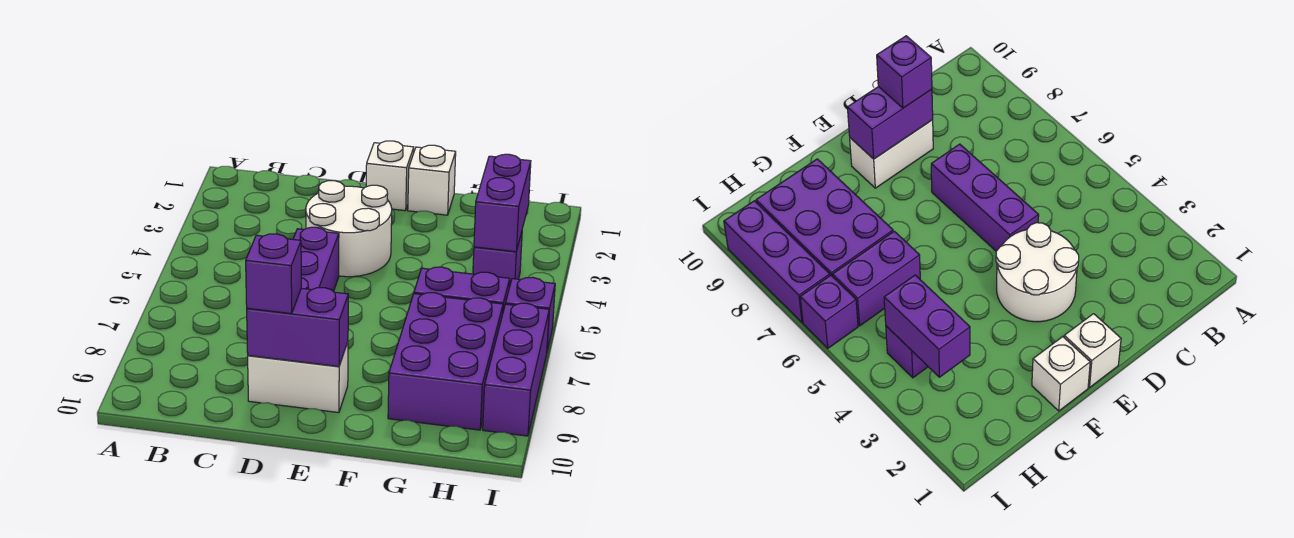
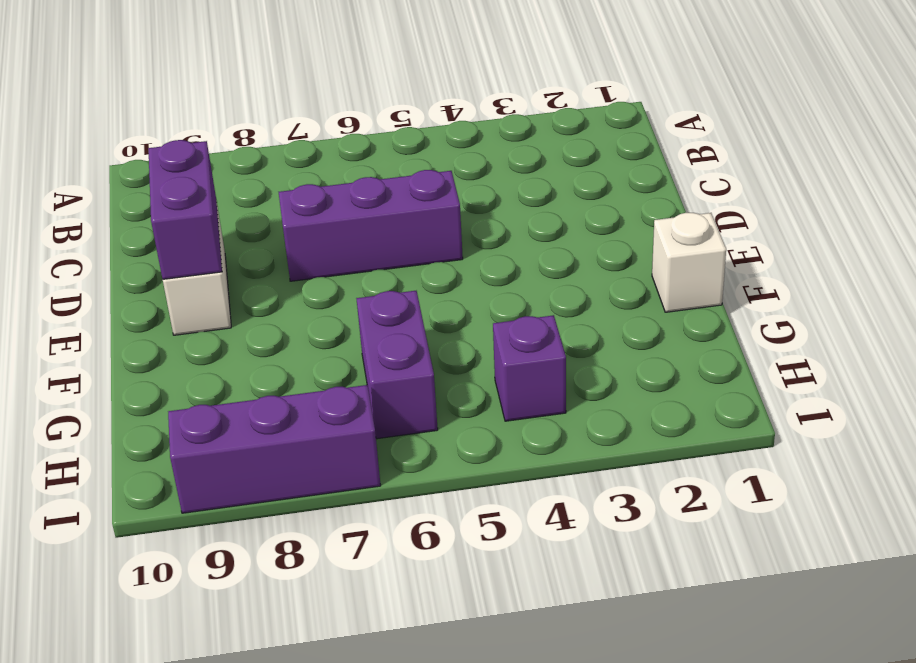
none -> white 2x2 round brick [306,181,392,277]
none -> white 1x1 brick [366,141,414,211]
none -> purple 2x3 brick [388,293,503,430]

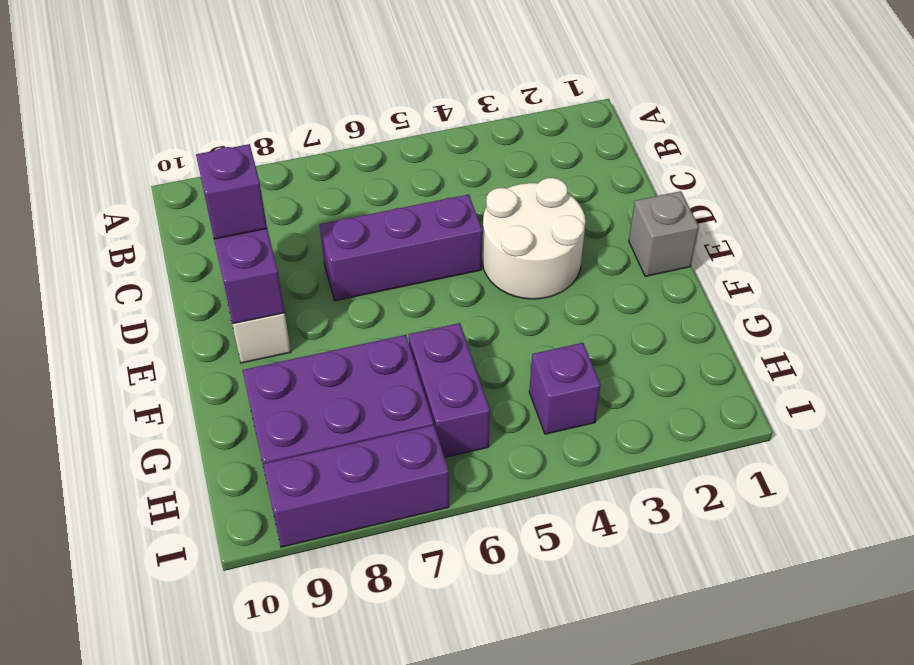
grey 1x1 brick [629,191,699,276] -> white 1x1 brick [366,141,414,211]
none -> white 1x1 brick [408,145,456,215]
none -> purple 1x1 brick [506,277,555,350]
none -> purple 1x2 brick [474,154,531,252]

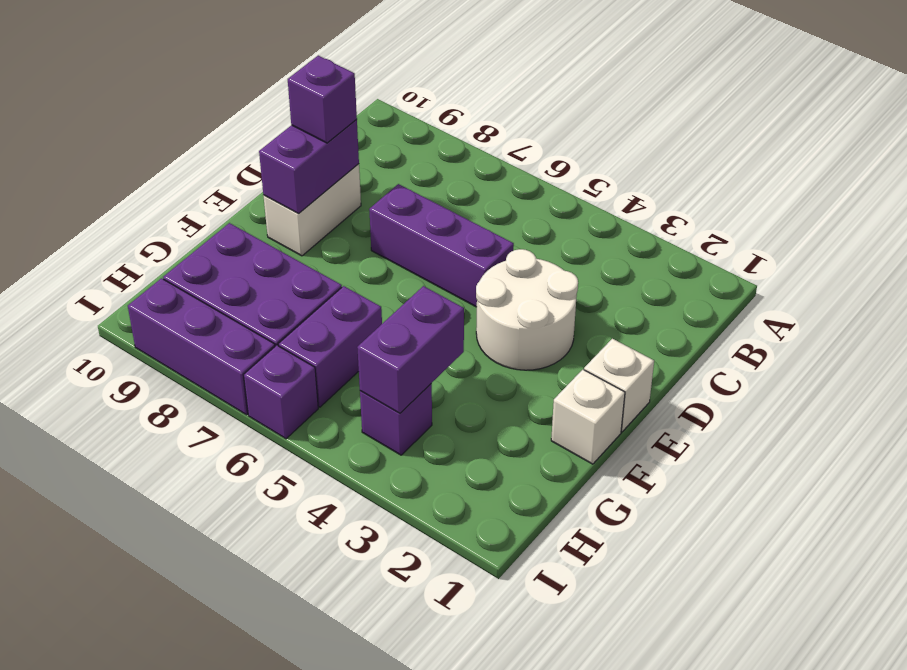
purple 1x2 brick [357,286,464,413] -> purple 1x2 brick turned to [474,154,531,252]

